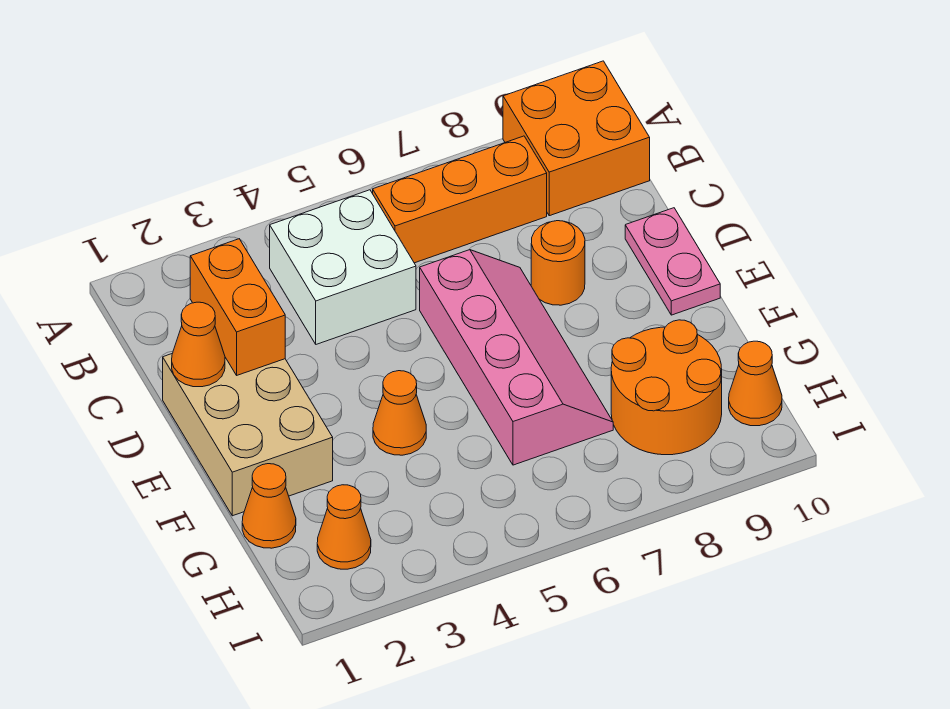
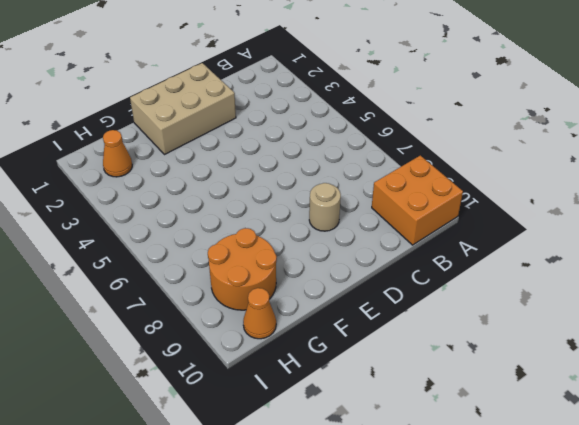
tan 1x1 round brick [309,183,341,231] -> orange 1x1 round brick [531,221,585,305]
none -> white 2x2 brick [270,190,416,344]
none -> orange 1x3 brick [373,136,547,263]
none -> pink 2x4 slope [420,250,613,465]

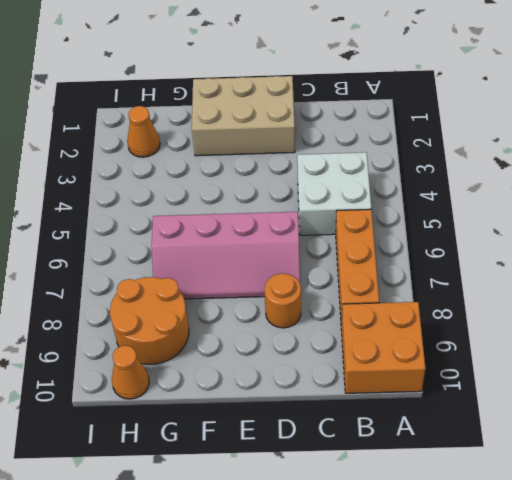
none -> pink 1x2 plate [625,208,720,315]
none -> orange 1x1 cone [373,371,426,455]
none -> orange 1x1 cone [242,464,296,548]

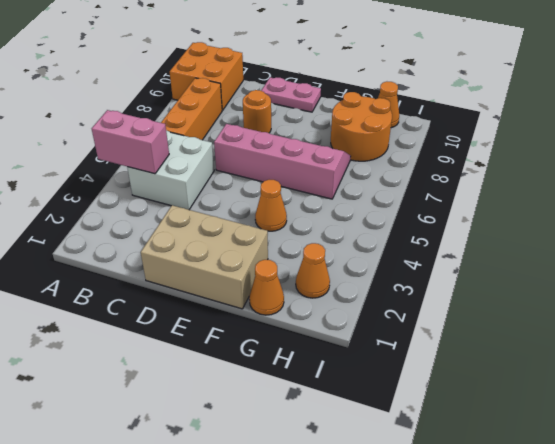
pink 1x2 brick [92,110,169,174] -> none
none -> orange 1x2 brick [190,239,285,375]
none -> orange 1x1 cone [172,302,225,387]

